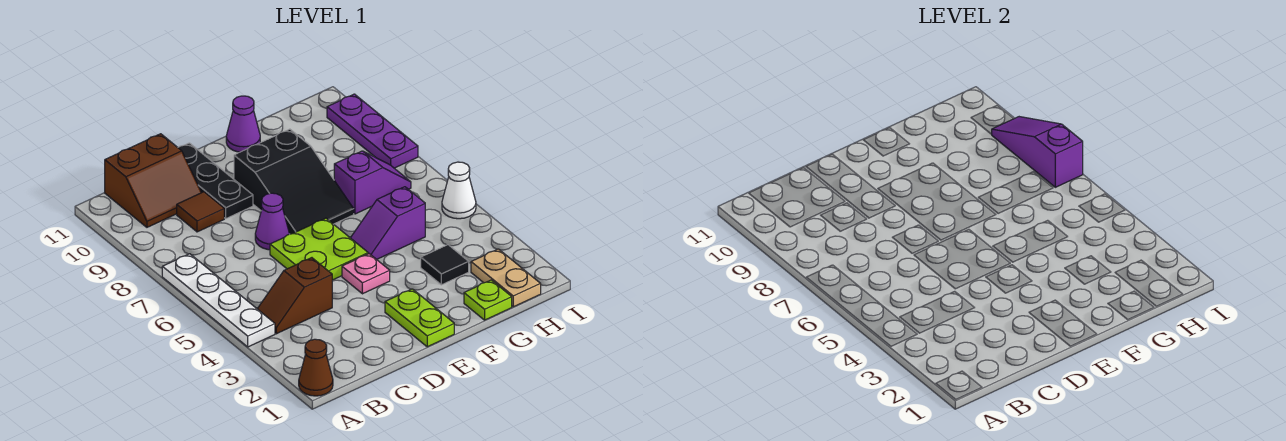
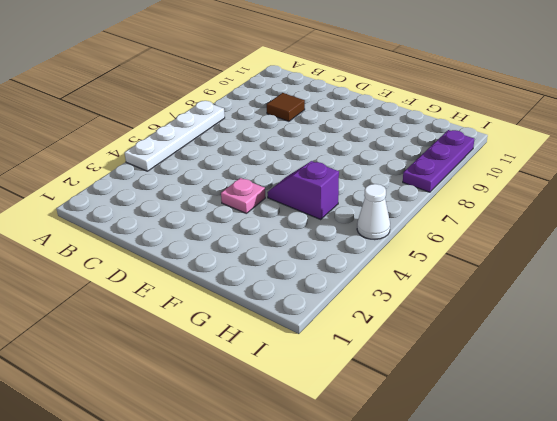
none -> brown 1x1 cone [299,339,333,396]
none -> brown 1x2 slope [257,258,332,334]
none -> brown 2x2 slope [105,134,201,227]

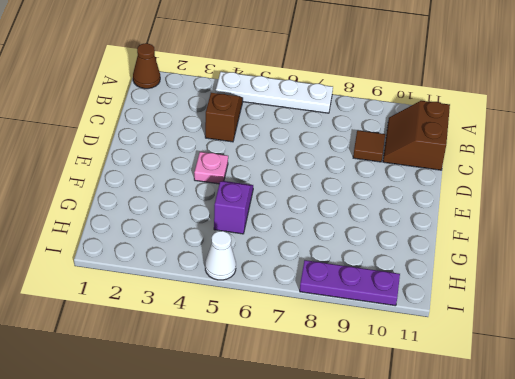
none -> lime 2x2 plate [270,218,368,280]
none -> purple 1x1 cone [255,193,289,250]
none -> black 1x3 plate [178,143,253,218]

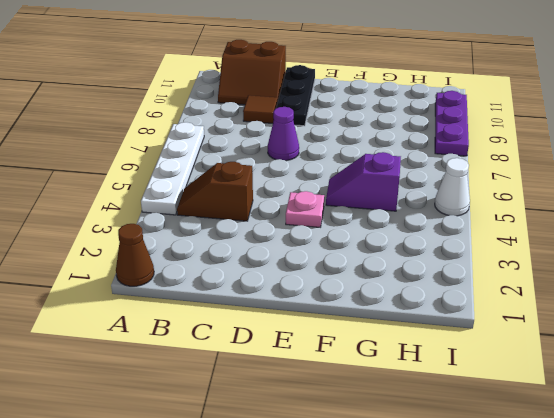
none -> lime 2x2 plate [270,218,368,280]
none -> lime 1x2 plate [385,289,454,347]
none -> black 2x3 slope [234,129,354,234]

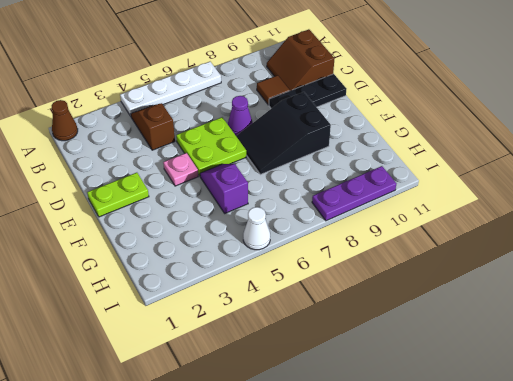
none -> purple 1x1 cone [226,96,260,152]
none -> lime 1x1 plate [464,280,512,320]
none -> black 1x1 tile [421,245,469,285]

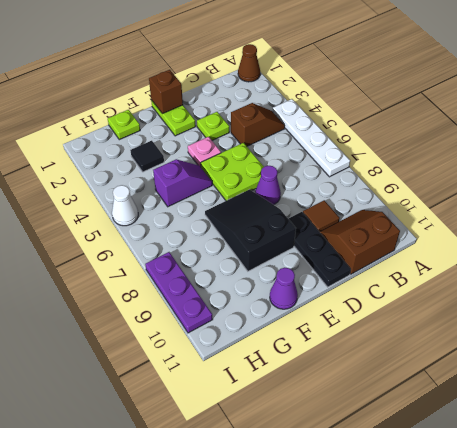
lime 1x1 plate [197,112,229,140] -> none
brown 1x1 brick [149,70,183,114] -> none
none -> purple 1x2 slope [334,151,411,214]
none -> tan 1x2 plate [471,249,541,307]
none -> purple 1x3 slope [991,117,1083,187]

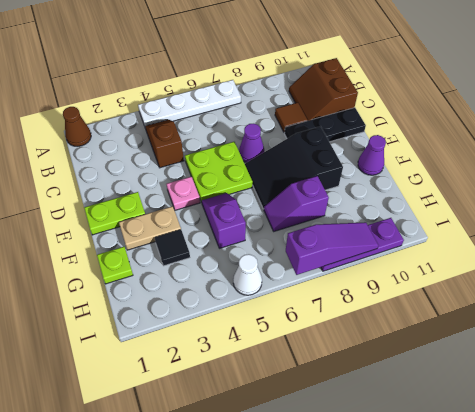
tan 1x2 plate [119,206,181,250] -> tan 1x2 plate moved to [471,249,541,307]
purple 1x2 slope [264,176,329,231] -> purple 1x2 slope turned to [334,151,411,214]

